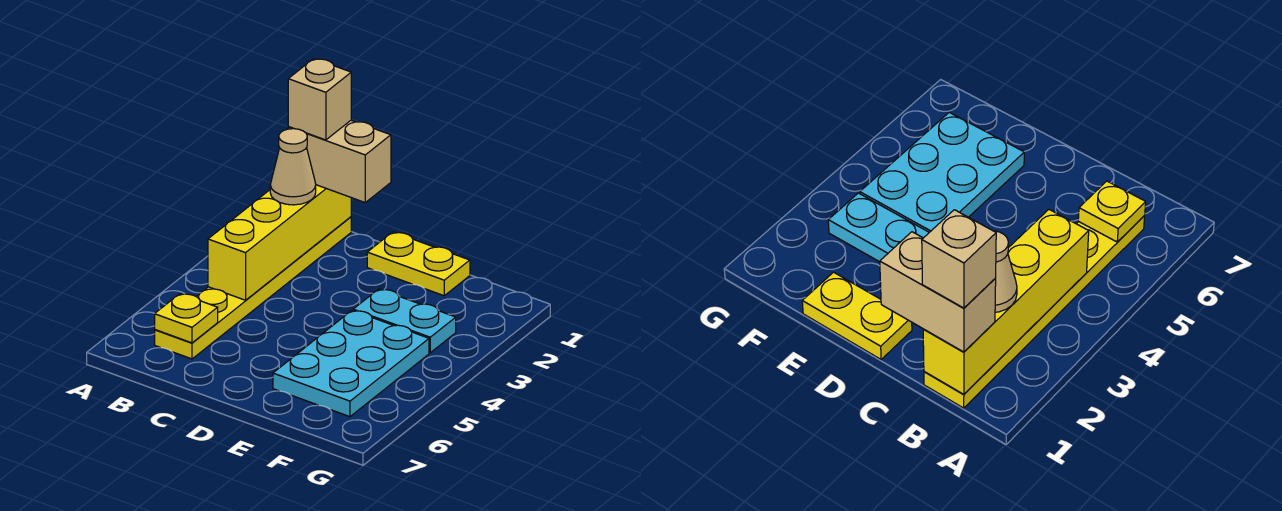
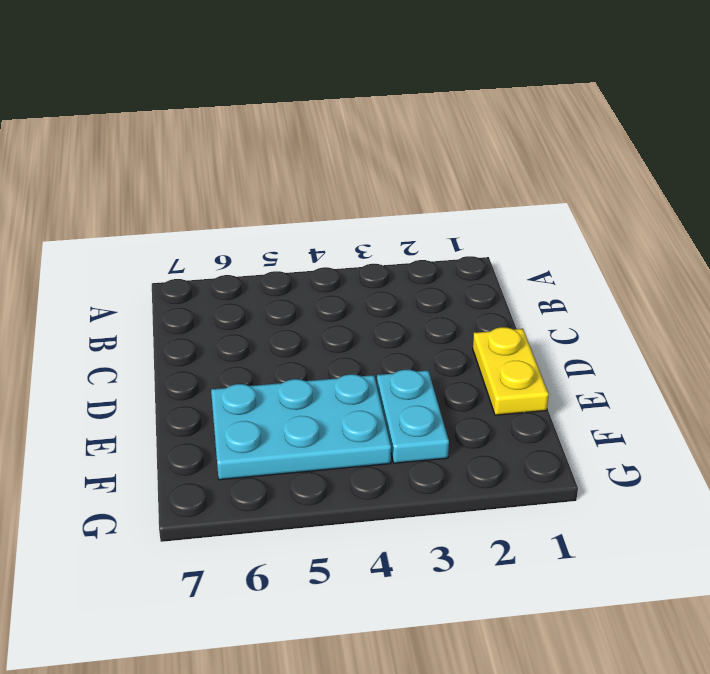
none -> yellow 1x6 plate [155,217,351,359]
none -> yellow 1x4 brick [208,185,351,300]

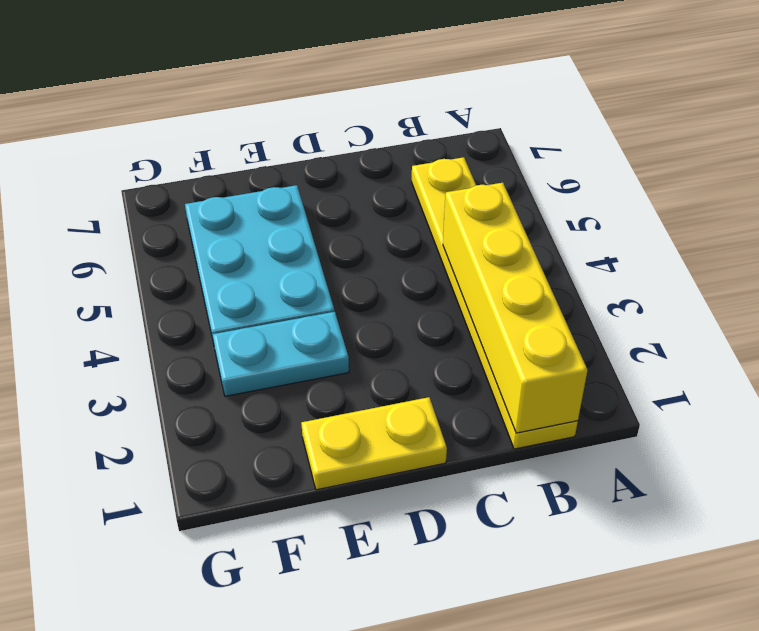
none -> yellow 1x1 plate [155,294,218,343]
none -> tan 1x2 brick [288,120,391,202]

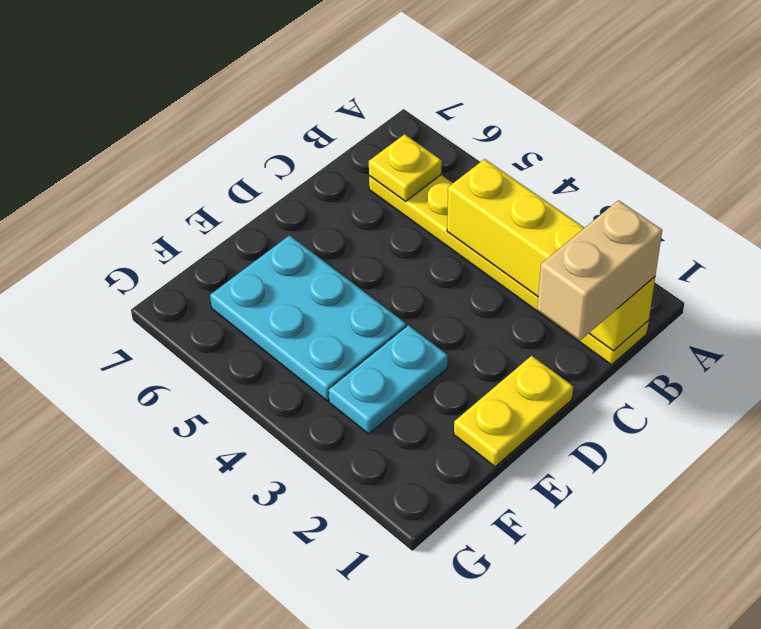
none -> tan 1x1 cone [270,129,316,205]
none -> tan 1x1 brick [288,59,351,140]

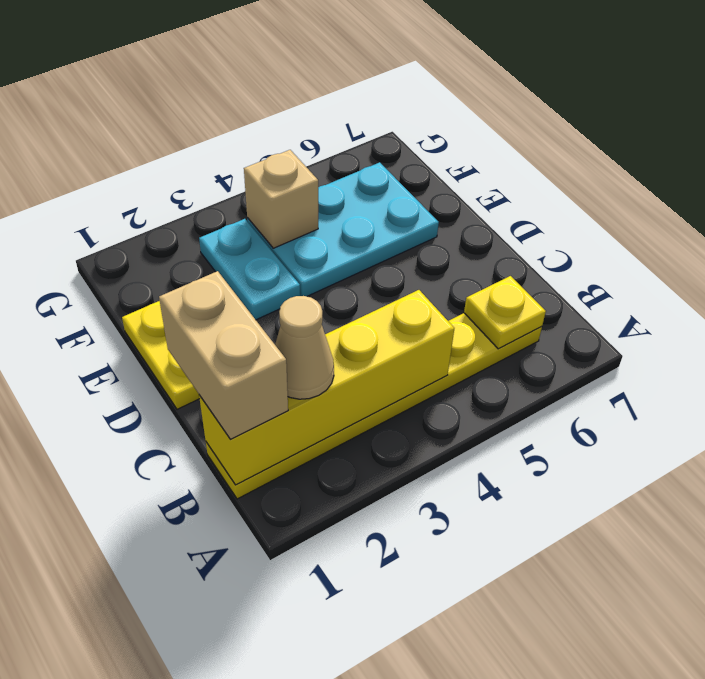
tan 1x1 brick [244,150,318,248] -> tan 1x1 brick moved to [288,59,351,140]

